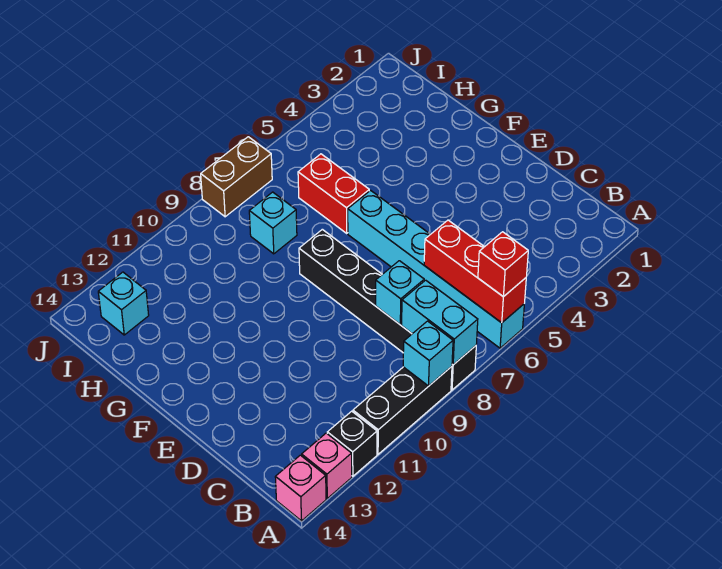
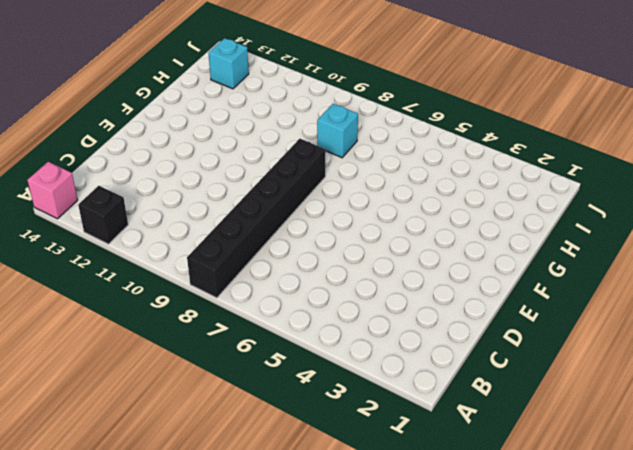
none -> cyan 1x6 brick [348,190,524,348]
none -> black 1x3 brick [353,366,452,454]
none -> pink 1x1 brick [302,433,352,498]

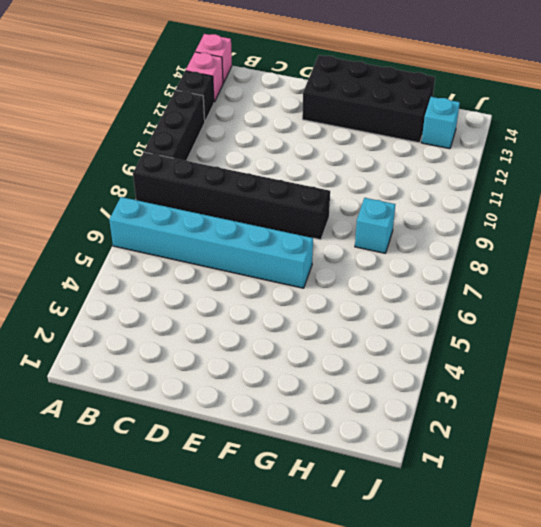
black 2x4 brick [302,55,435,143] -> none
none -> red 1x2 brick [298,154,369,233]
none -> brown 1x2 brick [201,137,272,217]
none -> red 1x3 brick [424,220,526,323]

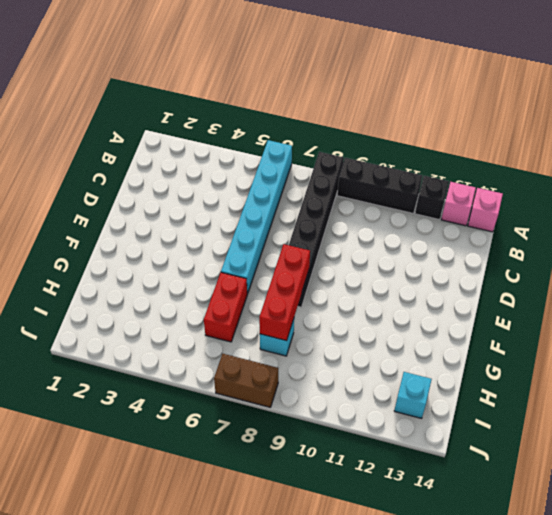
red 1x3 brick [259,244,310,341] -> red 1x3 brick moved to [424,220,526,323]
none -> cyan 1x2 brick [402,280,478,365]
none -> cyan 1x1 brick [403,321,453,386]
none -> cyan 1x1 brick [376,261,424,324]

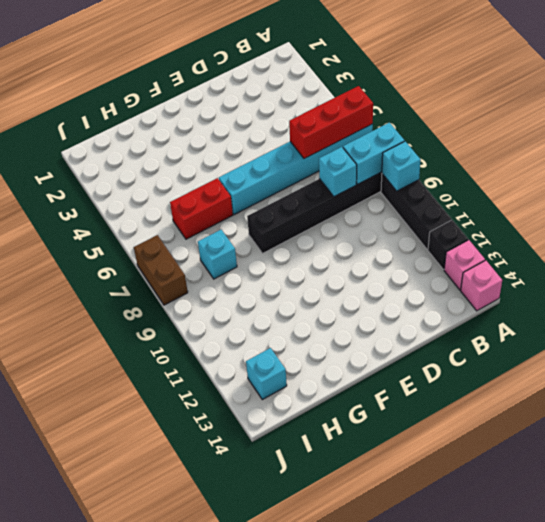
none -> red 1x1 brick [478,232,528,297]

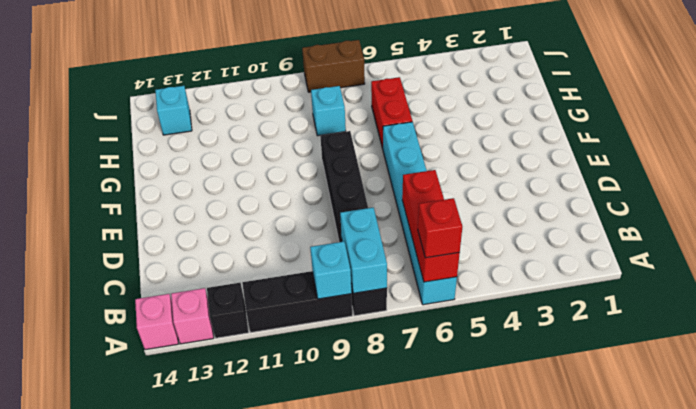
none -> cyan 1x1 brick [376,261,424,324]

